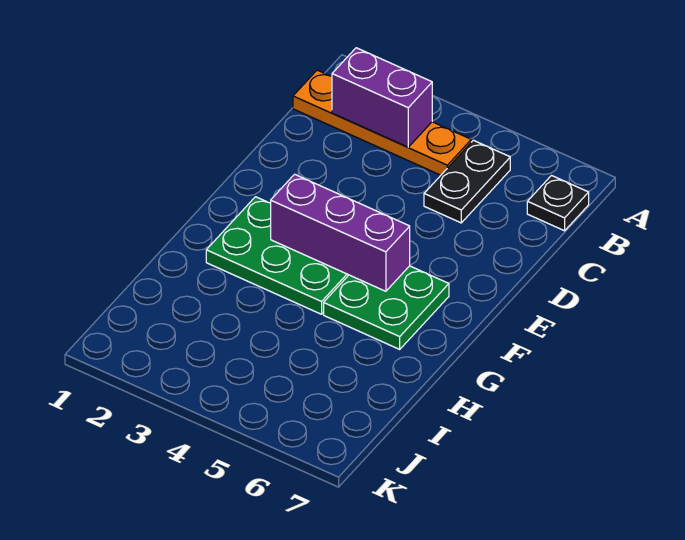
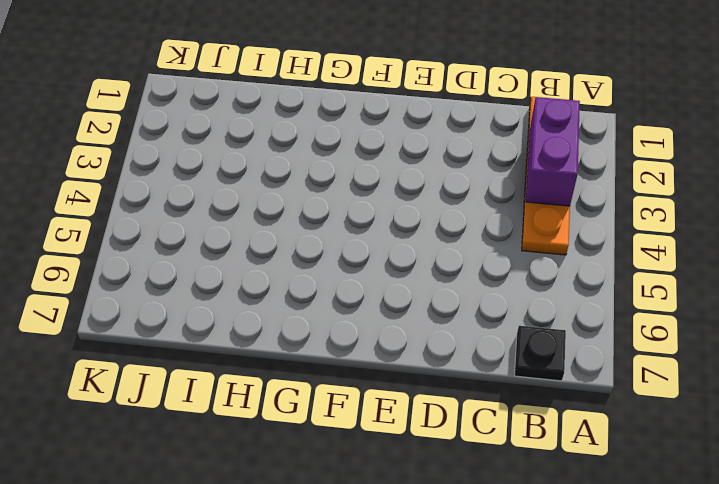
none -> black 1x2 plate [424,140,510,223]
none -> green 2x3 plate [206,197,348,314]

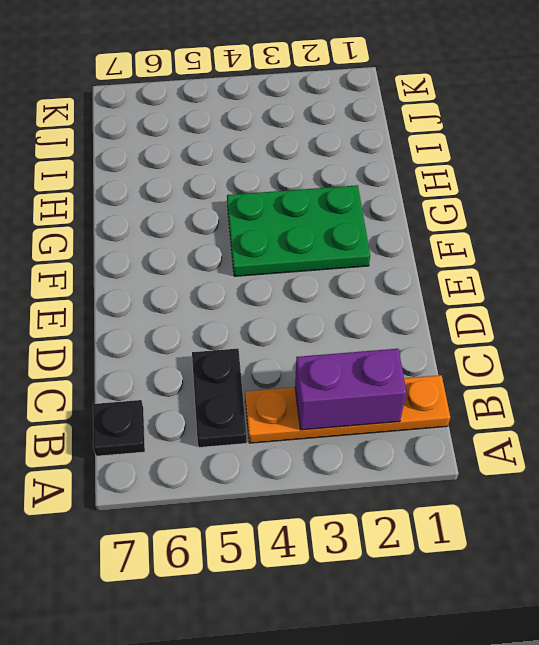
none -> green 2x2 plate [324,266,449,349]
none -> purple 1x3 brick [271,174,410,291]

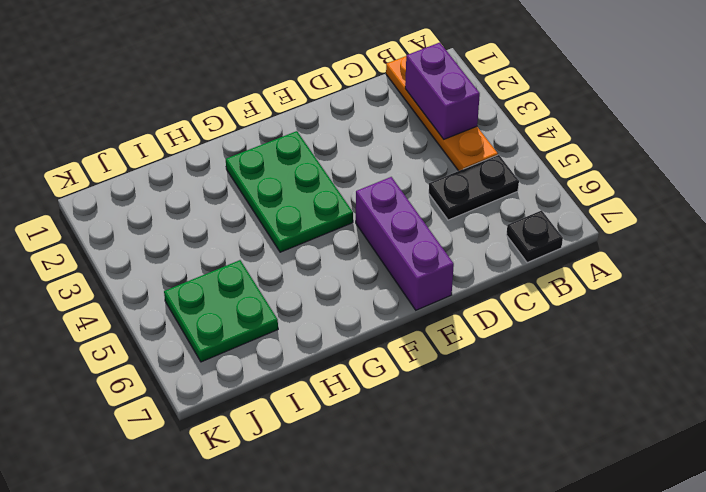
purple 1x3 brick [356,177,454,310] -> purple 1x3 brick moved to [271,174,410,291]
green 2x2 plate [164,260,278,362] -> green 2x2 plate moved to [324,266,449,349]

